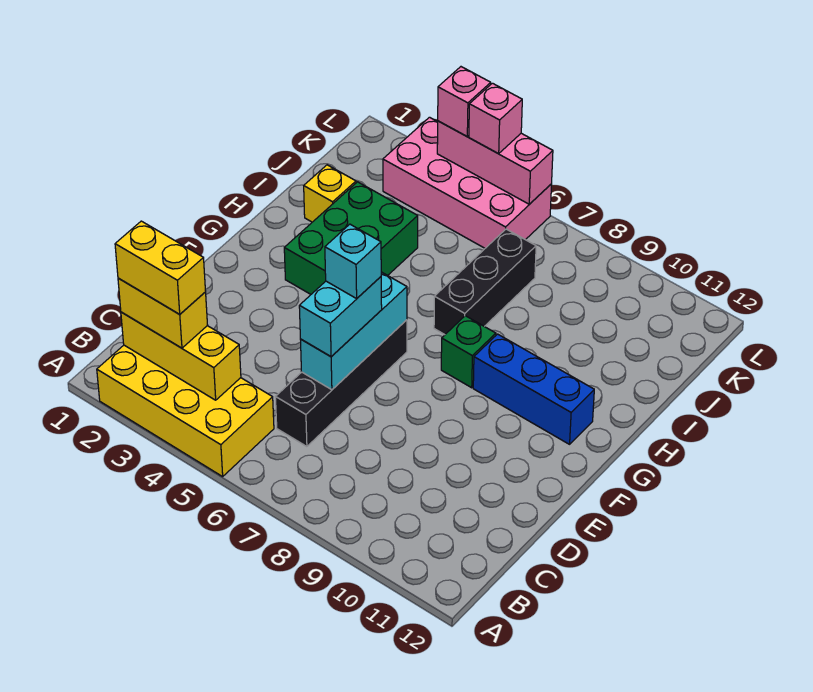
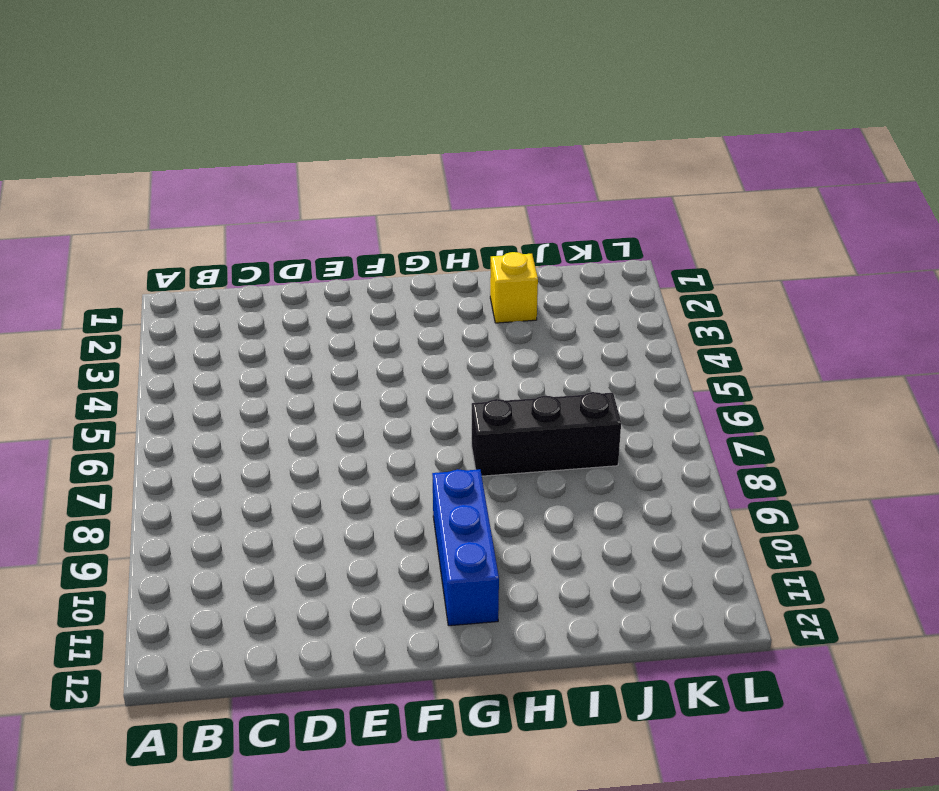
none -> yellow 2x4 brick [97,345,274,476]
none -> black 1x4 brick [276,320,407,447]
none -> green 2x3 brick [284,182,418,294]

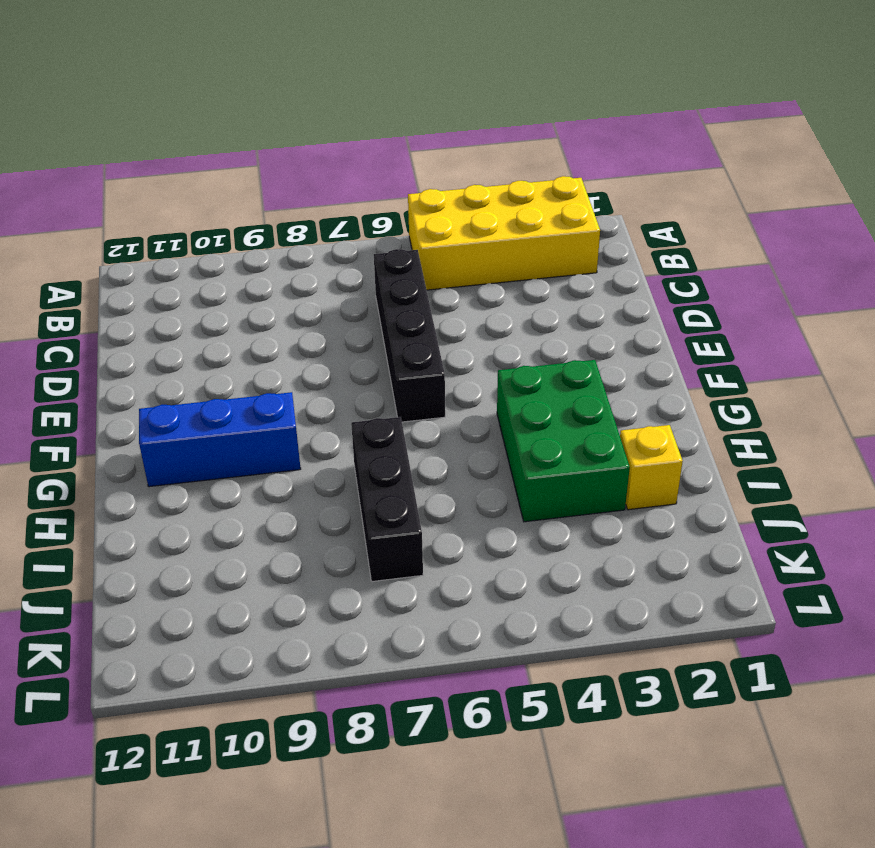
none -> green 1x1 brick [441,316,496,388]
none -> pink 2x4 brick [383,117,552,248]
none -> yellow 1x3 brick [121,312,241,400]

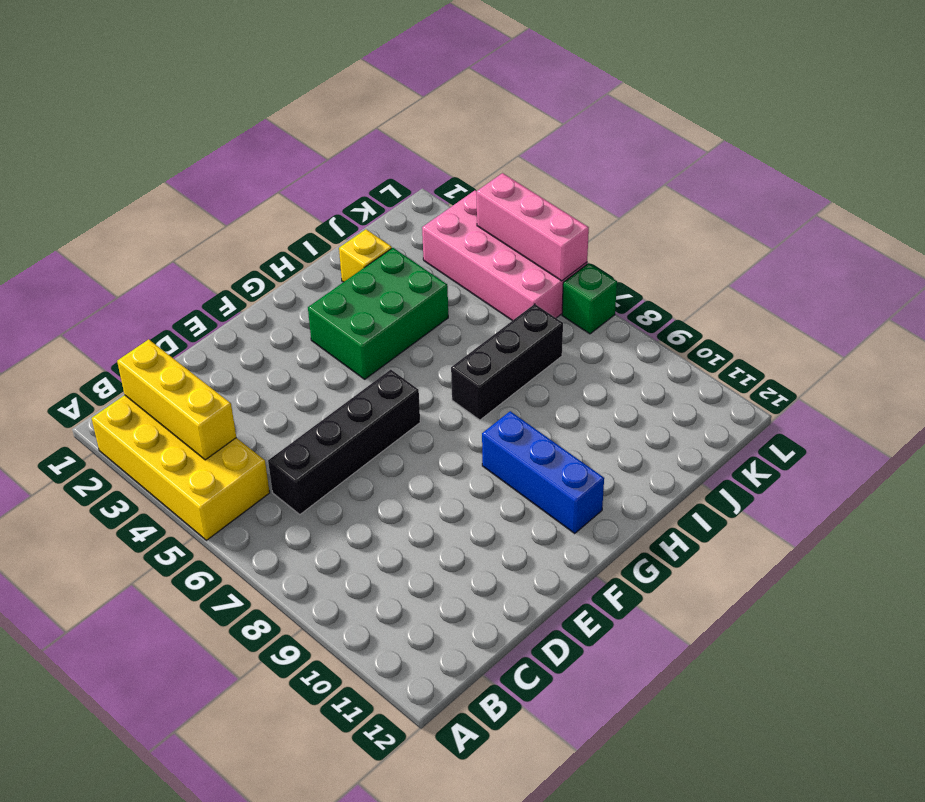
green 1x1 brick [562,263,617,334] -> green 1x1 brick moved to [441,316,496,388]
none -> cyan 1x3 brick [300,272,407,390]
none -> yellow 1x2 brick [118,278,207,348]
none -> cyan 1x2 brick [299,277,382,357]

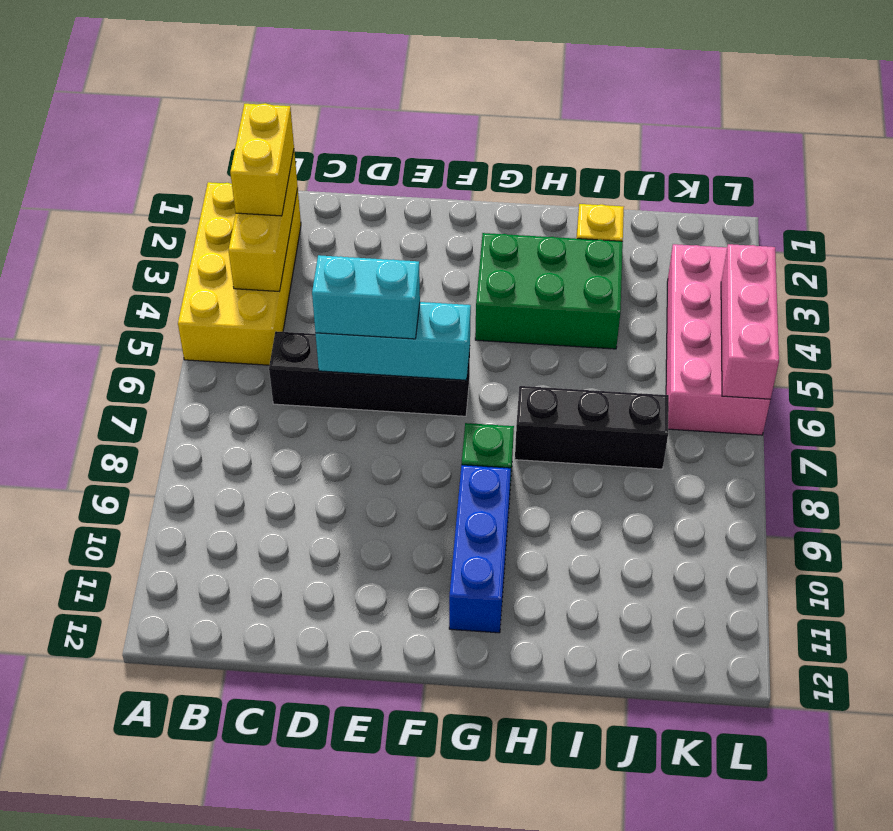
none -> pink 1x1 brick [438,67,491,136]
none -> pink 1x1 brick [469,83,522,154]
none -> yellow 1x2 brick [115,221,206,314]

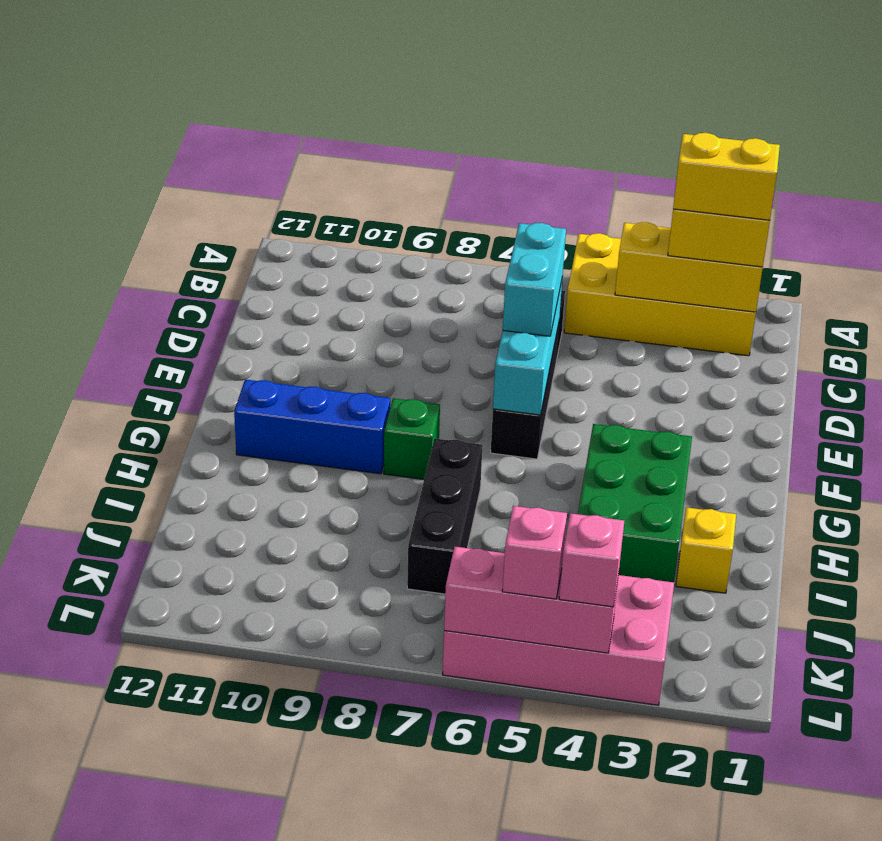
none -> cyan 1x1 brick [325,224,381,299]

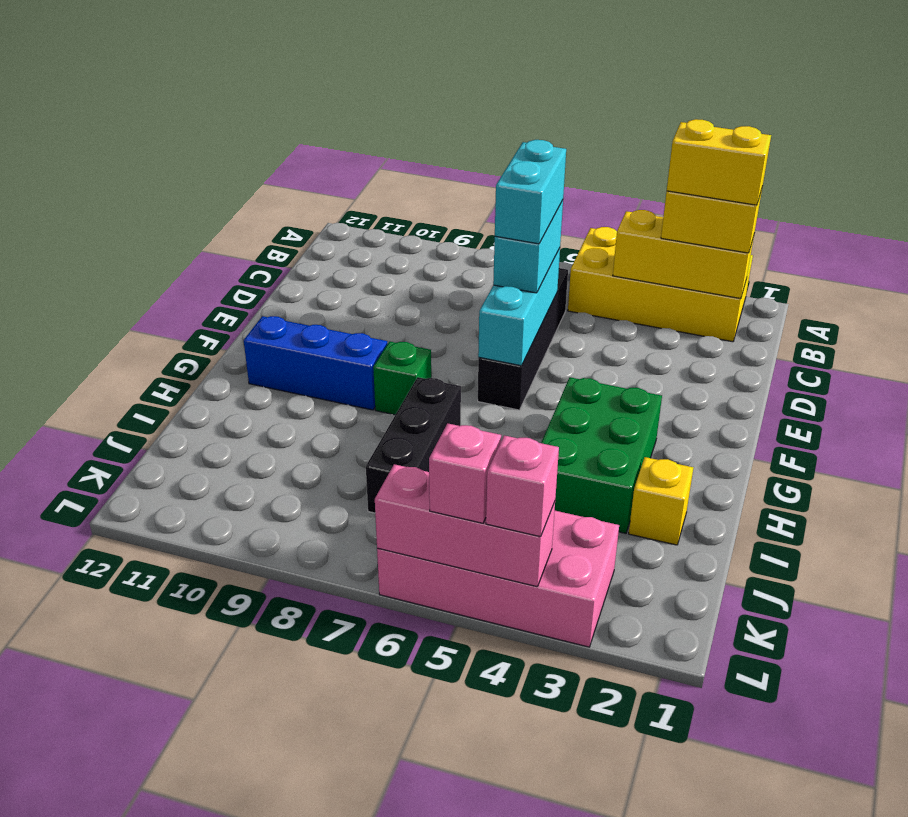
cyan 1x2 brick [495,140,566,244] -> cyan 1x1 brick [325,224,381,299]

